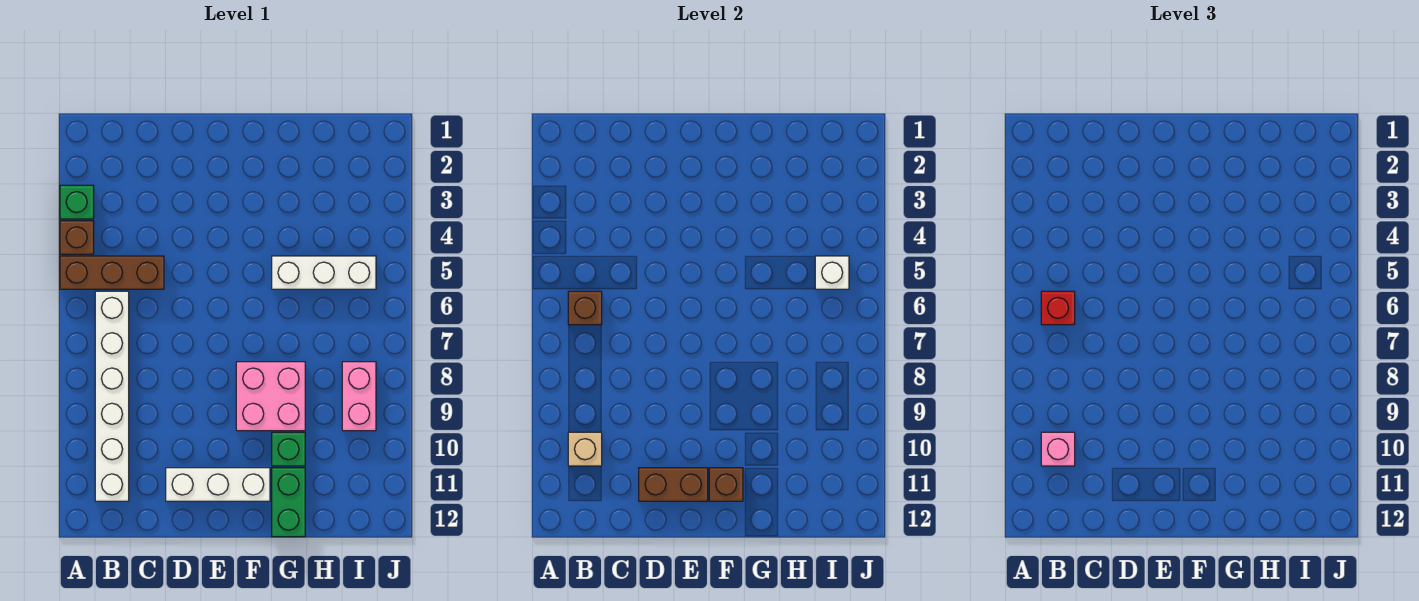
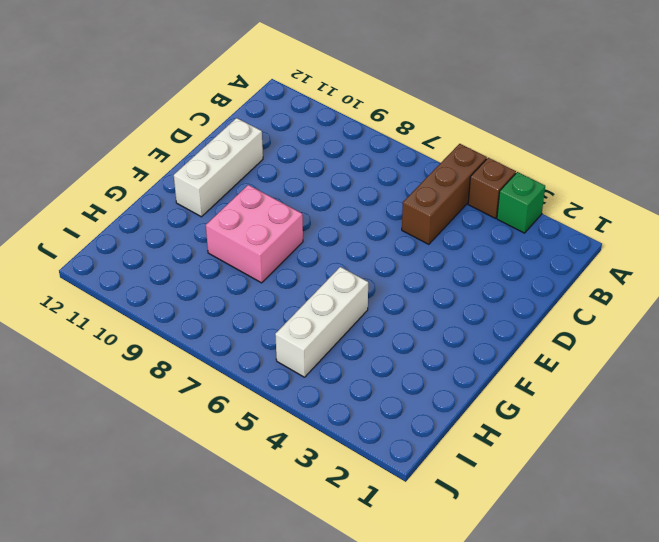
none -> white 1x6 brick [95,291,129,501]
none -> green 1x1 brick [272,432,305,466]
none -> green 1x2 brick [272,468,305,537]

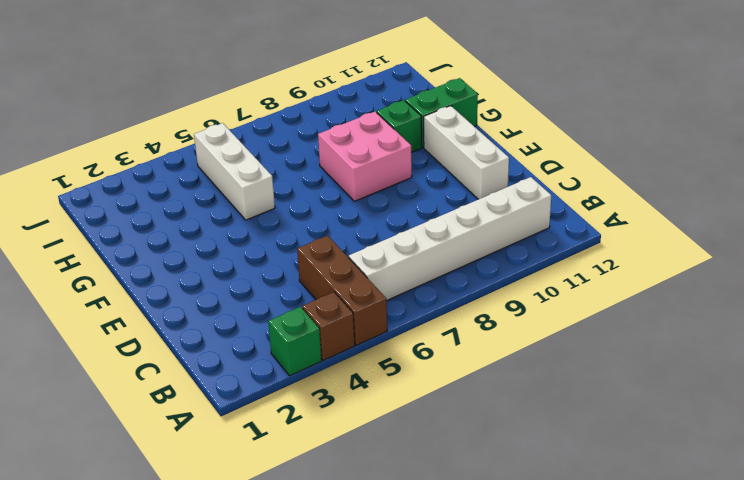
none -> pink 1x2 brick [342,362,376,431]
none -> brown 1x1 brick [568,291,602,325]
none -> tan 1x1 brick [568,432,602,466]

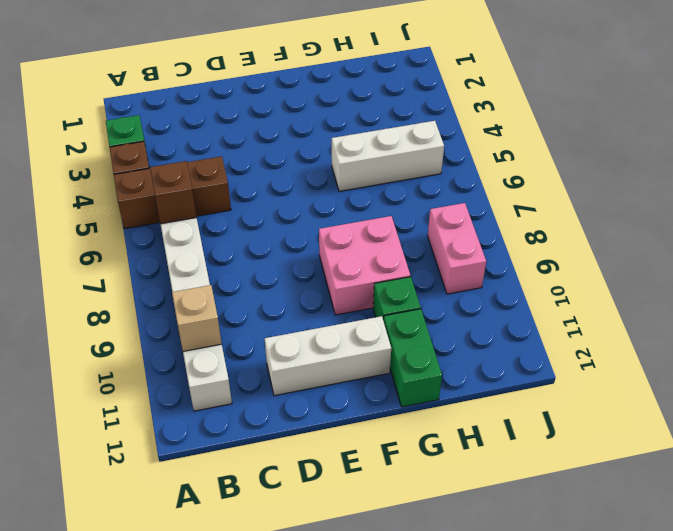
none -> brown 1x2 brick [639,468,708,501]
none -> brown 1x1 brick [709,468,743,501]
none -> white 1x1 brick [815,256,849,289]

